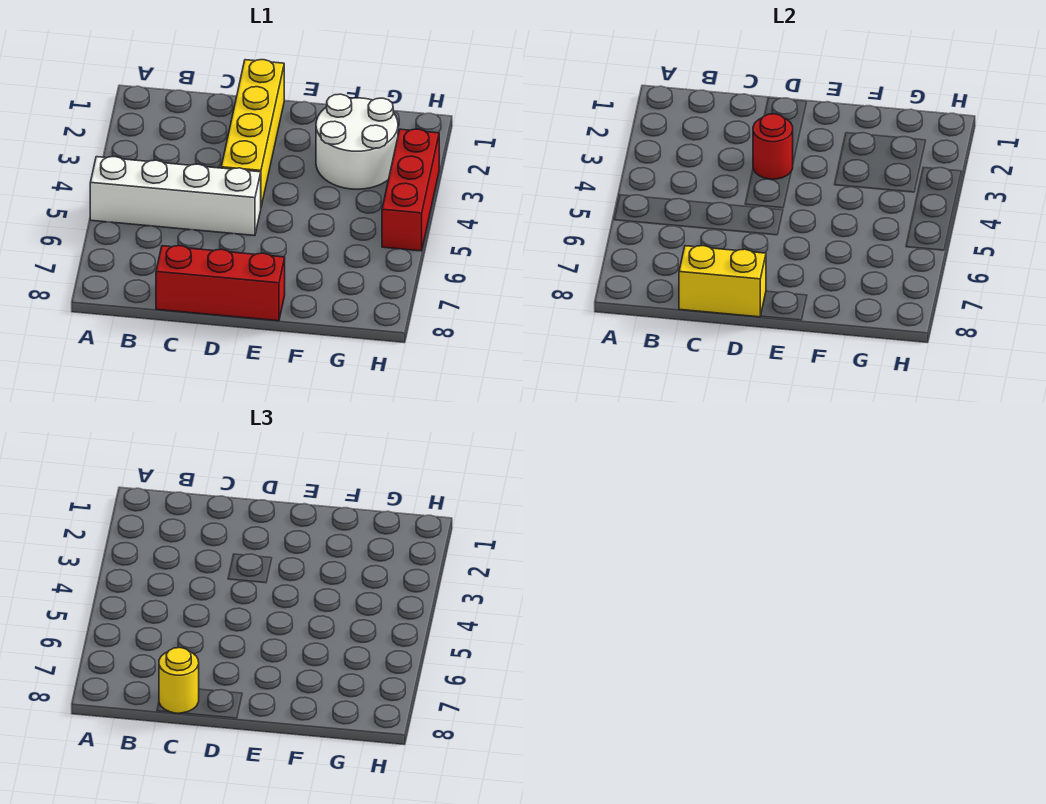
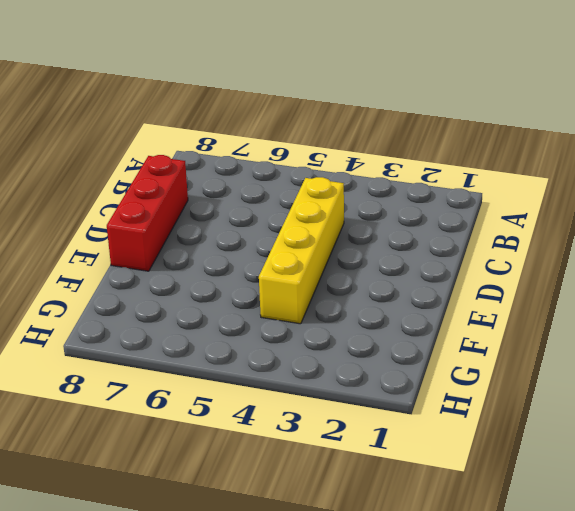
yellow 1x4 brick [259,177,344,324] -> yellow 1x4 brick turned to [221,60,284,206]
none -> white 1x4 brick [90,157,261,236]
none -> white 2x2 round brick [316,94,398,189]

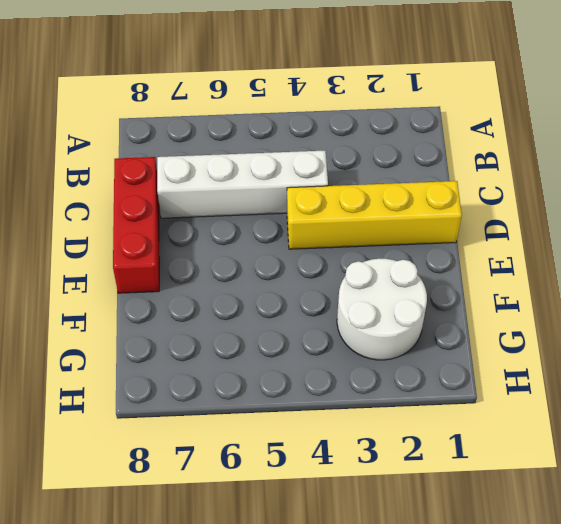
white 1x4 brick [157,151,328,218] -> white 1x4 brick turned to [90,157,261,236]
none -> red 1x3 brick [382,129,439,251]
none -> yellow 1x2 brick [679,246,766,317]

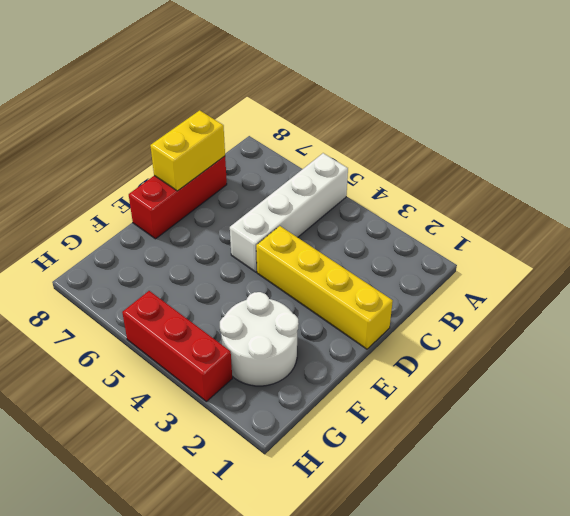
none -> red 1x1 round brick [753,114,793,179]
none -> yellow 1x1 round brick [159,648,199,713]

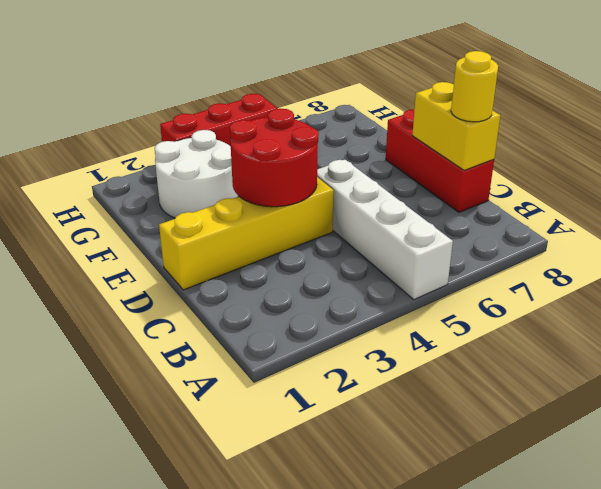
red 2x2 round brick [230,109,319,207] -> red 1x1 round brick [753,114,793,179]

